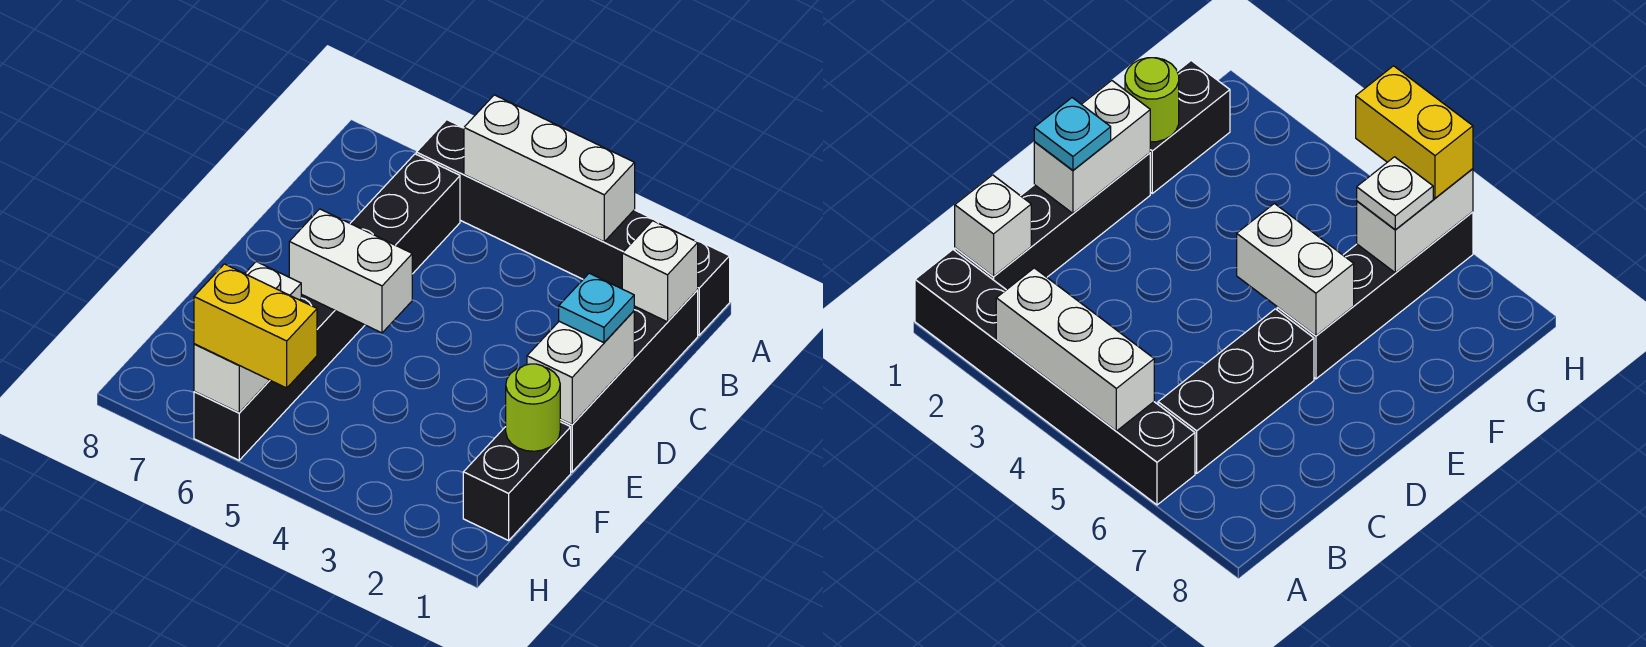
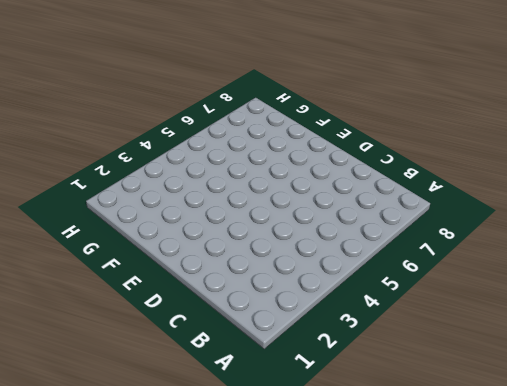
none -> black 1x6 brick [416,120,730,335]
none -> black 1x4 brick [560,290,698,472]
none -> black 1x3 brick [350,154,460,274]

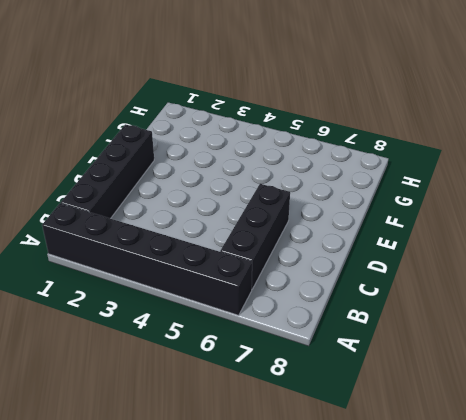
none -> black 1x4 brick [194,294,365,460]
none -> black 1x2 brick [463,422,571,540]
none -> white 1x3 brick [464,95,635,242]

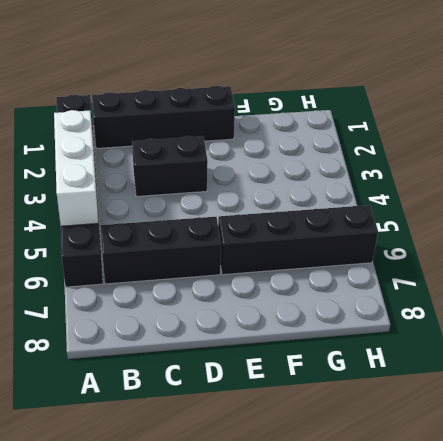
black 1x2 brick [132,136,208,197] -> black 1x2 brick moved to [463,422,571,540]
none -> white 1x1 brick [622,221,698,322]
none -> white 1x2 brick [527,311,634,424]
none -> white 1x2 brick [289,209,412,333]

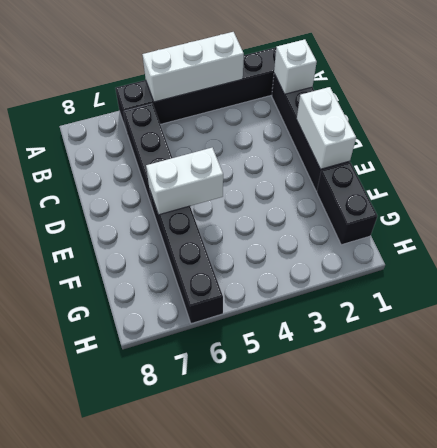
none -> lime 1x1 round brick [506,364,560,451]
none -> white 1x2 brick [194,299,301,413]
none -> cyan 1x1 plate [559,273,634,343]

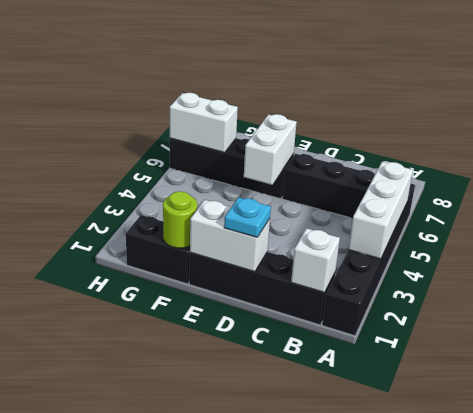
none -> white 1x1 plate [245,262,301,300]
none -> yellow 1x2 brick [194,264,317,388]

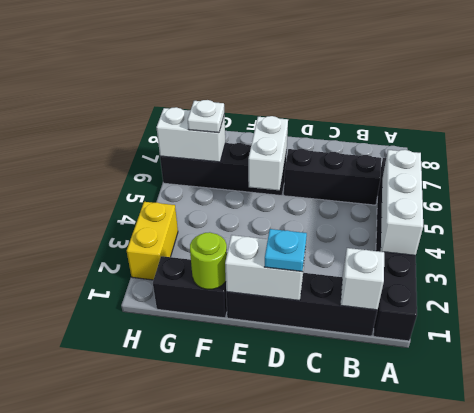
yellow 1x2 brick [127,202,178,280] -> yellow 1x2 brick moved to [194,264,317,388]

